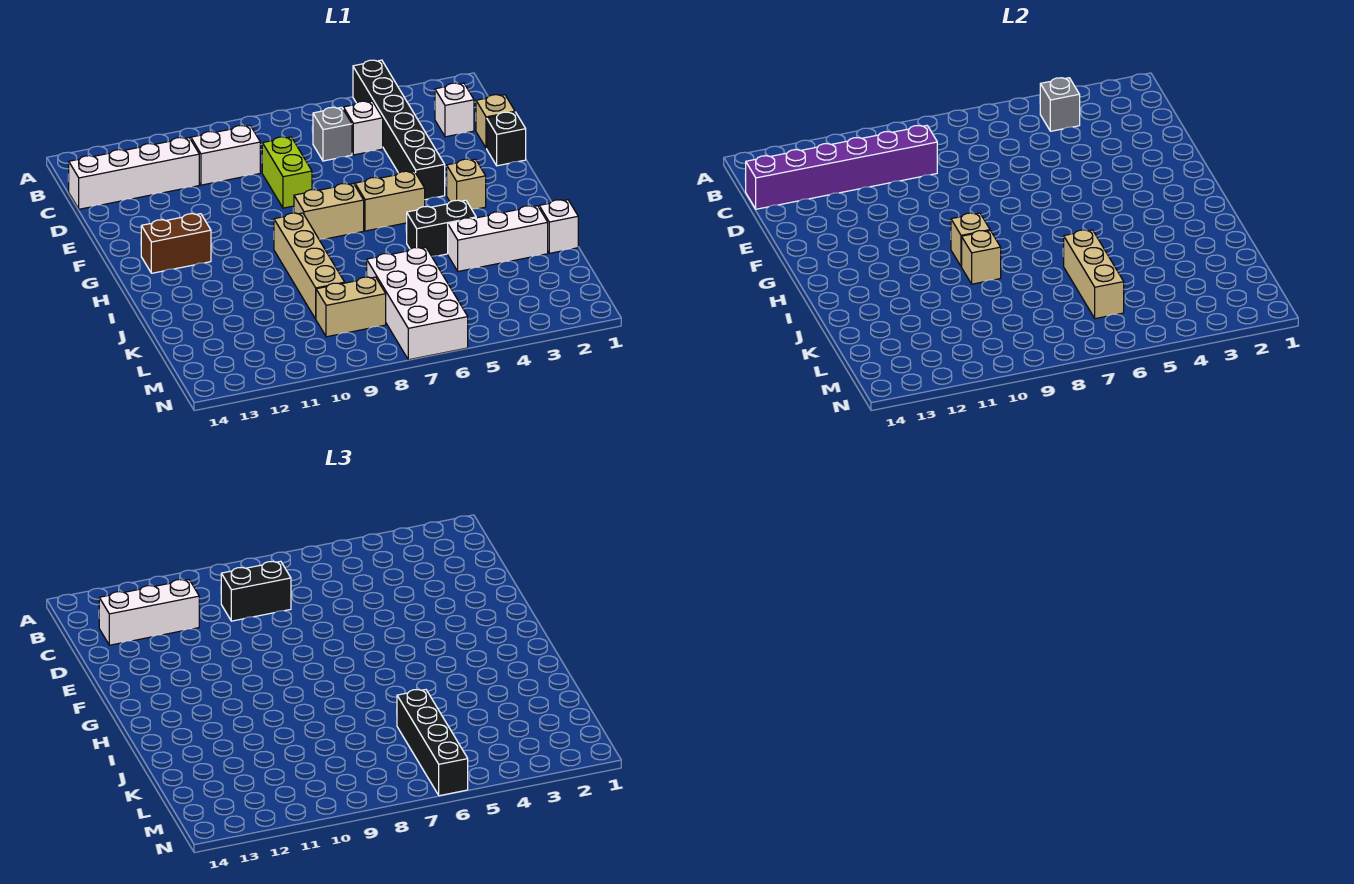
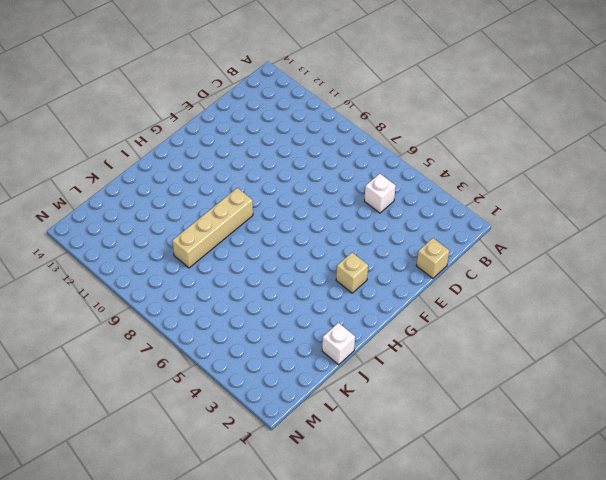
none -> black 1x6 brick [353,60,445,200]
none -> white 1x1 brick [435,83,474,137]
none -> grey 1x1 brick [313,107,352,161]

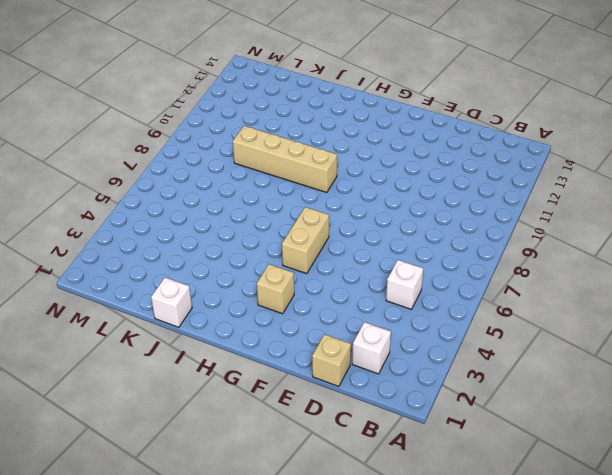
none -> black 1x6 brick [353,60,445,200]
none -> grey 1x1 brick [313,107,352,161]
none -> white 1x2 brick [191,126,260,185]

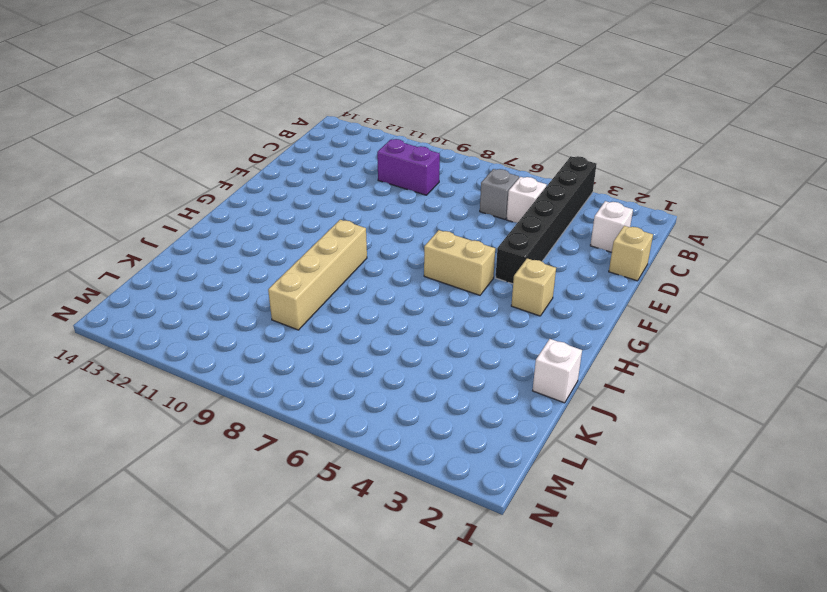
purple 1x2 brick [377,139,440,195] -> white 1x2 brick [191,126,260,185]
none -> white 1x4 brick [68,138,199,209]
none -> lime 1x2 brick [262,137,312,208]
none -> black 1x1 brick [487,112,526,166]

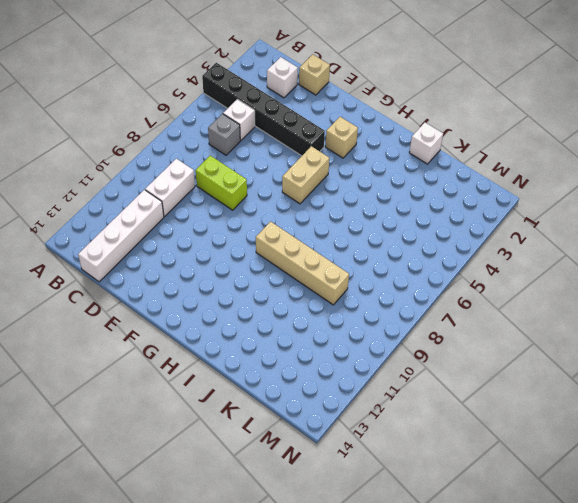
none -> black 1x1 brick [487,112,526,166]
none -> tan 1x2 brick [294,183,364,240]
none -> brown 1x2 brick [141,214,211,273]

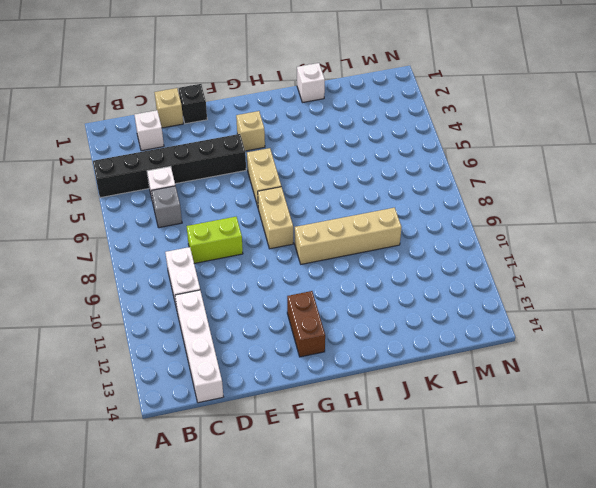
none -> black 1x2 brick [407,200,476,256]
none -> white 1x3 brick [448,206,548,271]
none -> white 2x4 brick [367,248,468,360]

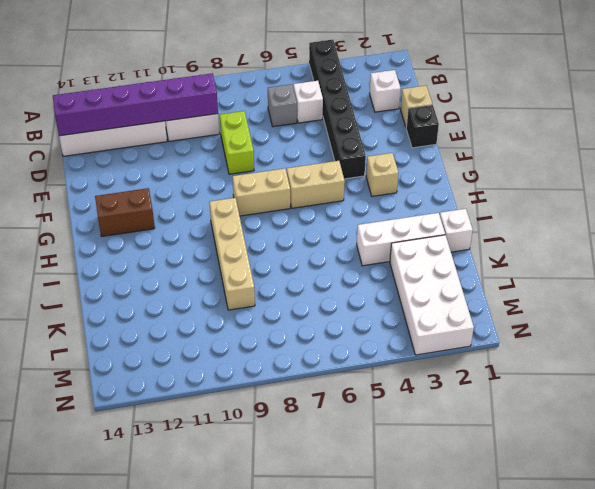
white 2x4 brick [390,235,474,355] -> white 2x4 brick moved to [367,248,468,360]
none -> black 1x2 brick [407,200,476,256]
none -> tan 1x2 brick [316,277,386,337]
none -> grey 1x1 brick [1040,78,1080,131]

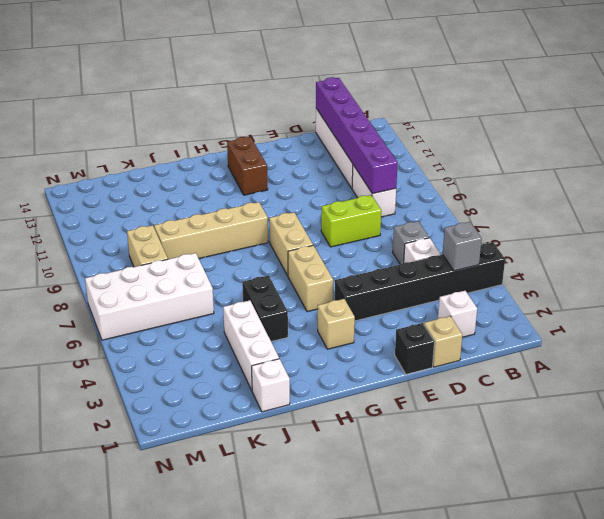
none -> tan 1x1 brick [951,213,990,267]
none -> tan 1x1 brick [962,231,1001,284]
none -> tan 1x3 brick [1064,230,1124,319]

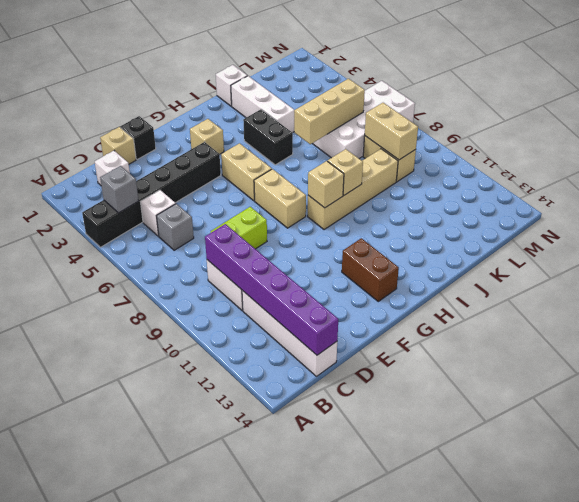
tan 1x2 brick [365,103,418,160] -> none
none -> black 1x2 brick [221,561,291,621]
none -> white 1x3 brick [99,580,199,645]
none -> black 1x4 brick [397,690,468,796]

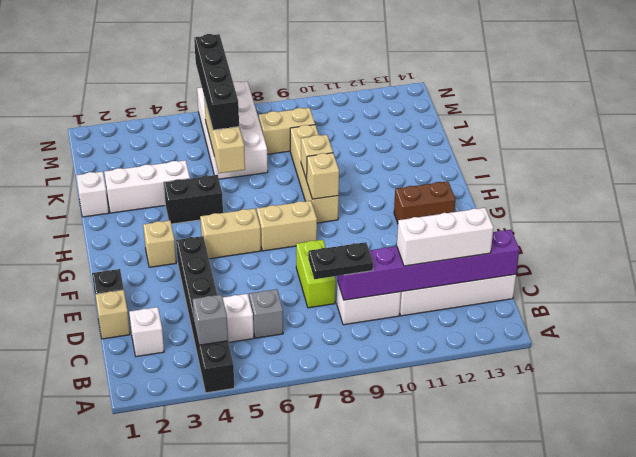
black 1x2 plate [308,242,373,279] -> black 1x2 brick [221,561,291,621]

